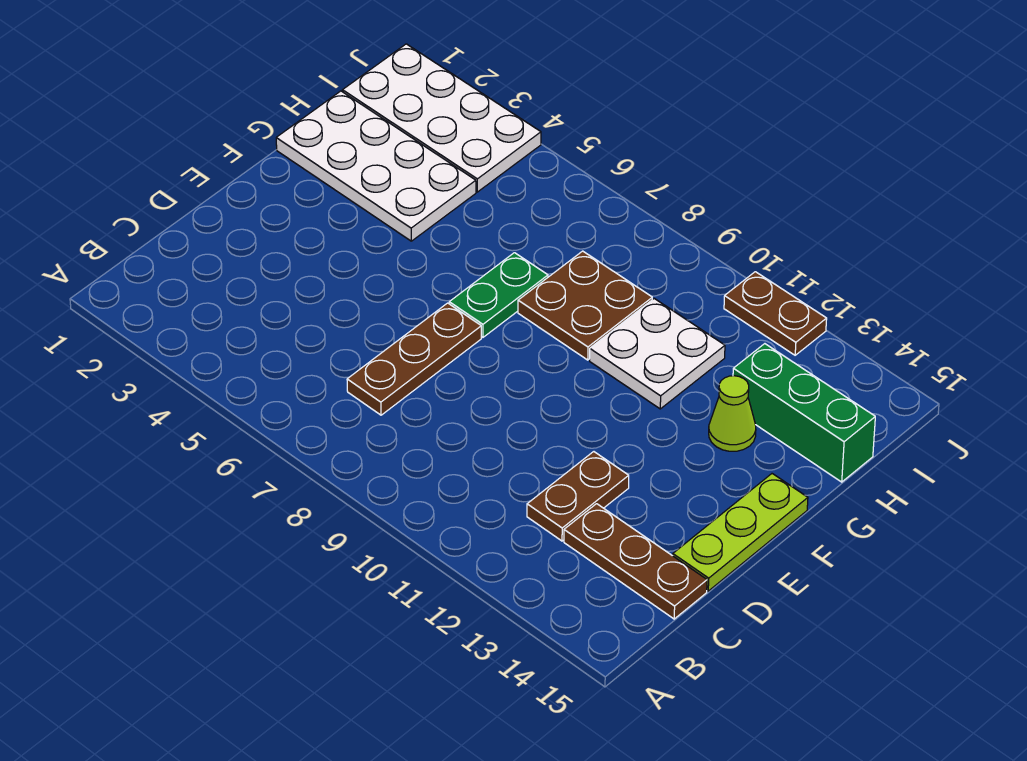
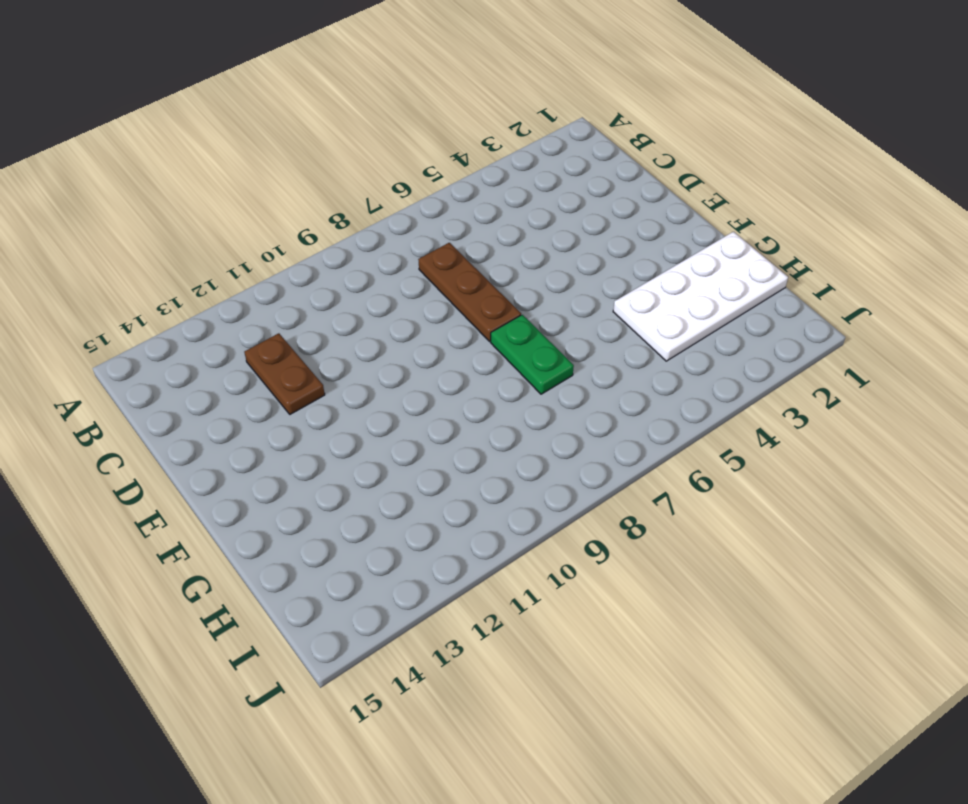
none -> brown 1x3 plate [564,504,707,619]
none -> lime 1x3 plate [673,474,808,591]
none -> brown 2x2 plate [518,251,652,360]

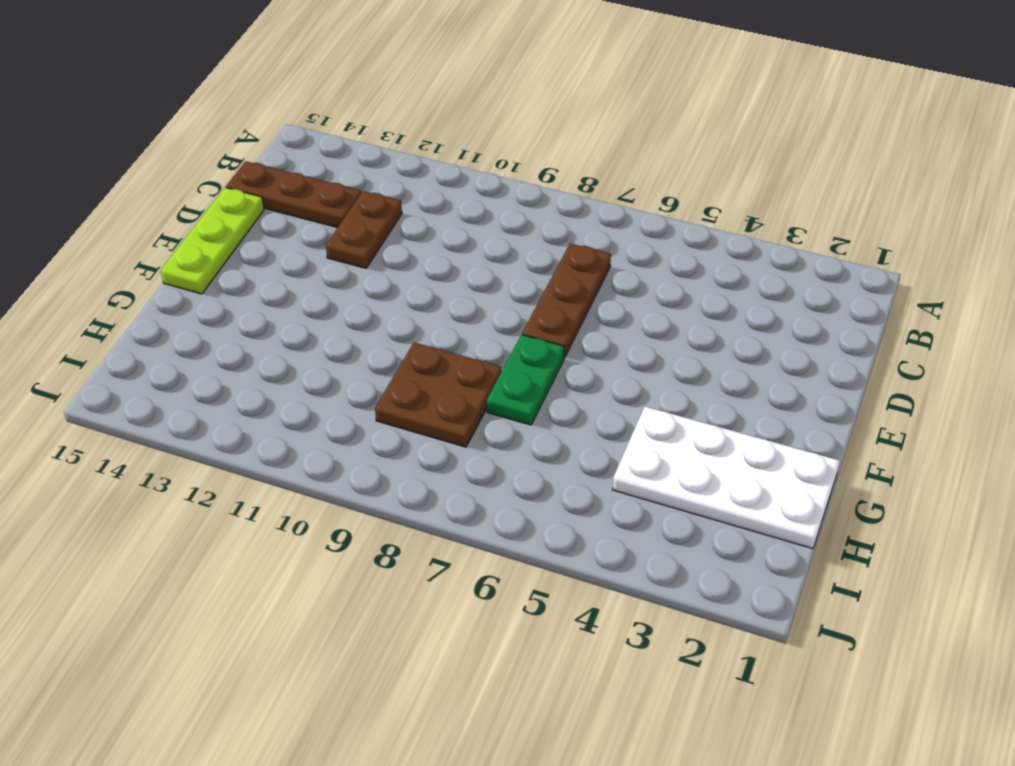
none -> white 2x2 plate [590,299,725,409]
none -> lime 1x1 cone [709,376,756,451]
none -> green 1x3 brick [733,344,875,482]

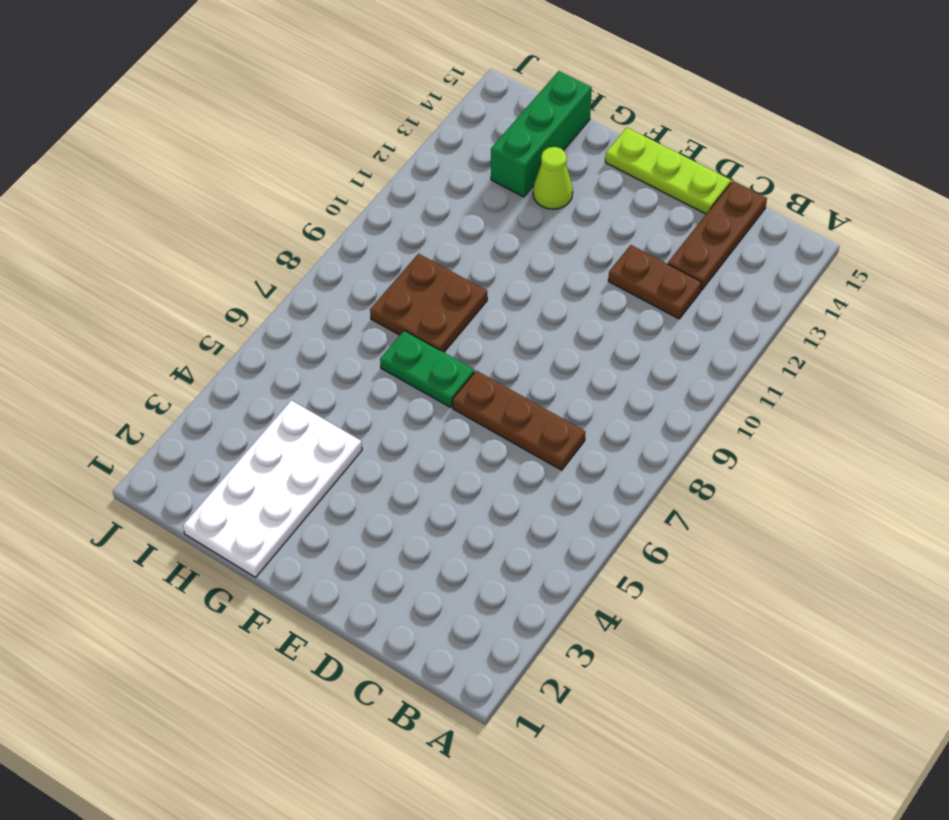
none -> white 2x2 plate [590,299,725,409]
none -> white 2x4 plate [343,44,541,192]
none -> brown 1x2 plate [724,272,827,355]

